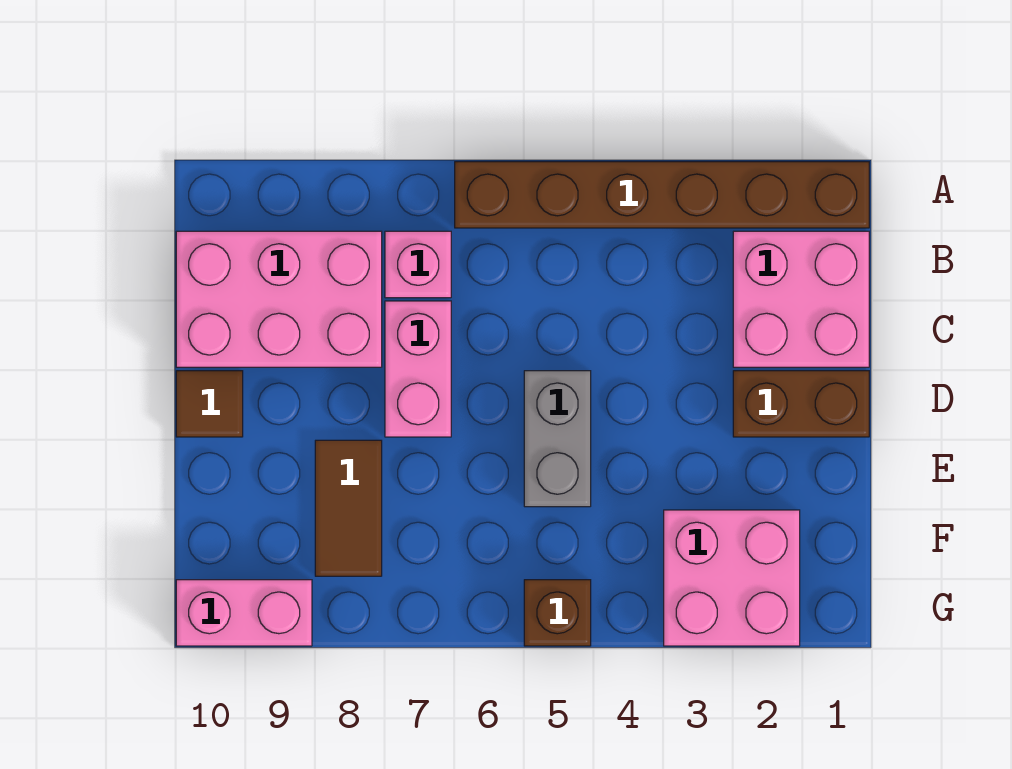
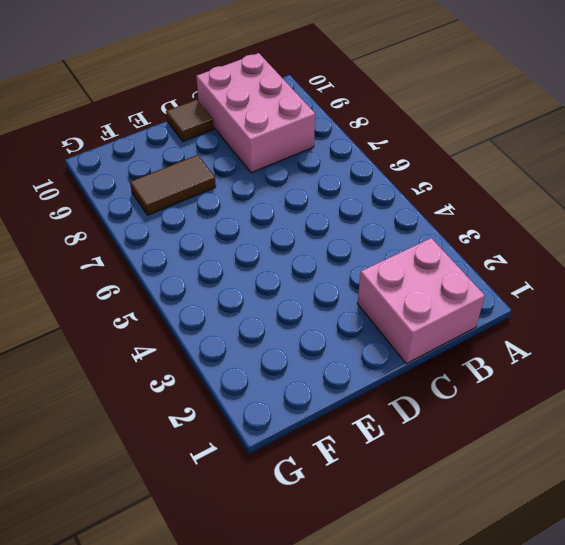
none -> brown 1x6 brick [455,162,869,228]
none -> pink 1x1 brick [385,231,451,298]
none -> pink 1x2 brick [385,301,451,437]

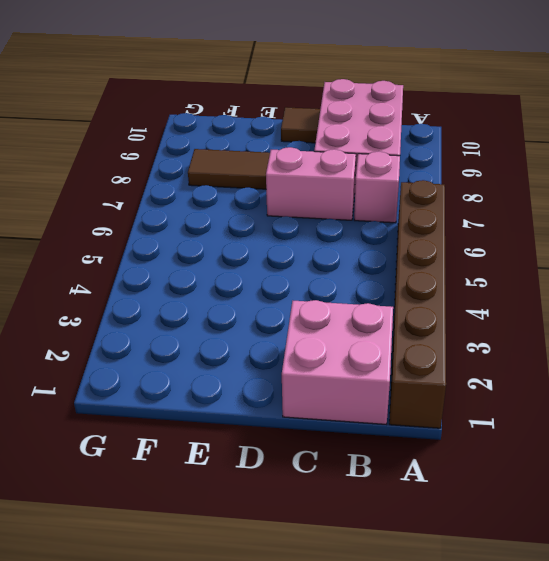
none -> brown 1x2 brick [733,371,869,437]
none -> grey 1x2 brick [524,371,591,507]
none -> pink 2x2 brick [664,510,800,646]

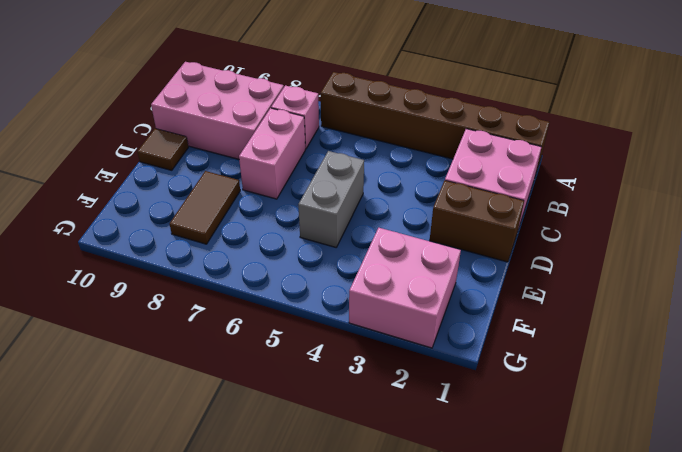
none -> brown 1x1 brick [524,580,591,646]
none -> pink 1x2 brick [176,580,312,646]

